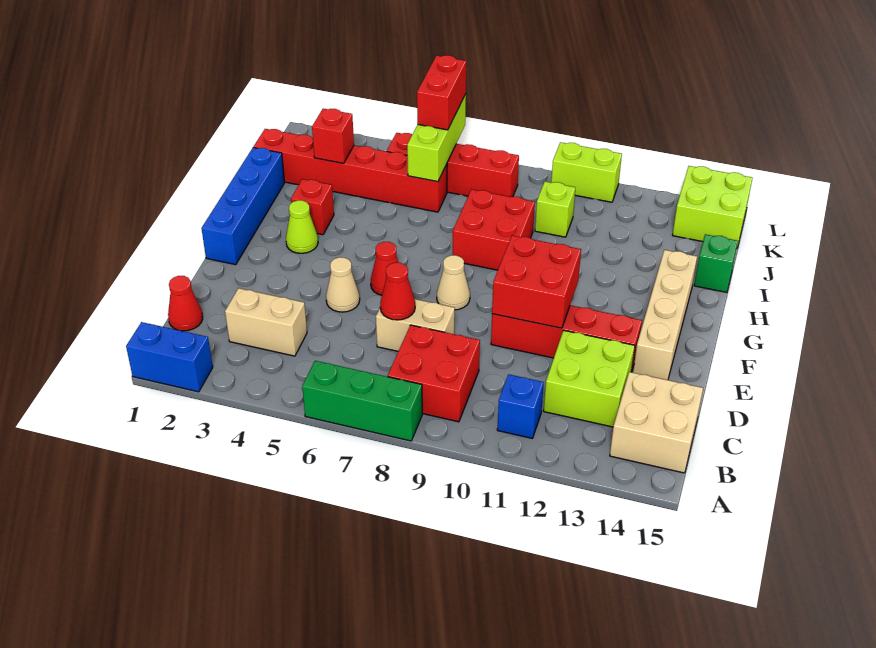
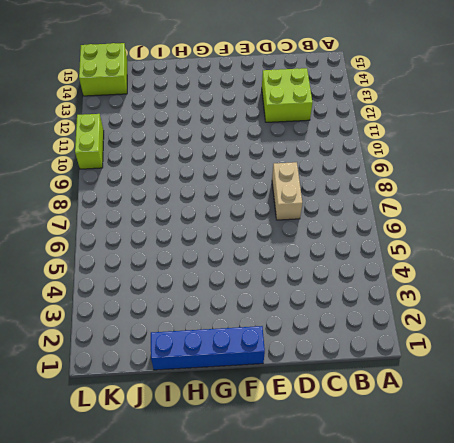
none -> blue 1x2 brick [126,322,213,392]
none -> green 1x3 brick [302,361,422,441]
none -> red 2x2 brick [388,325,480,422]

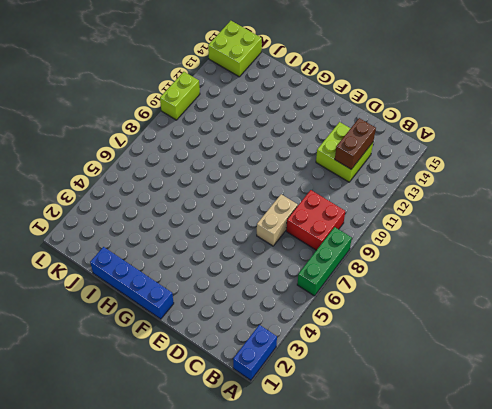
brown 1x2 brick [335,118,376,169] -> none
none -> blue 1x1 brick [497,374,544,438]
none -> tan 2x2 brick [610,372,703,473]
none -> red 1x1 cone [168,276,203,331]

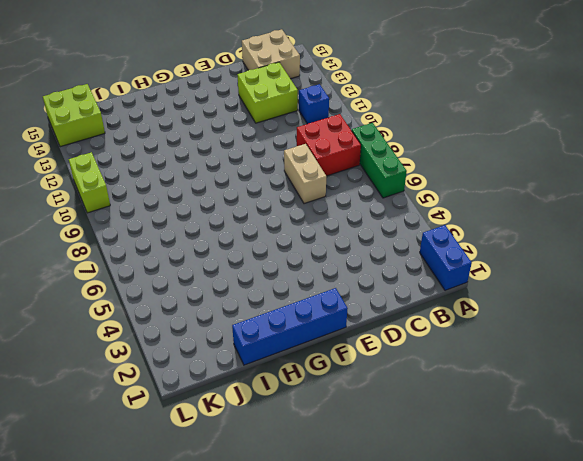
none -> red 1x1 cone [168,276,203,331]
none -> tan 1x2 brick [225,288,307,356]
none -> tan 1x1 cone [326,257,360,312]

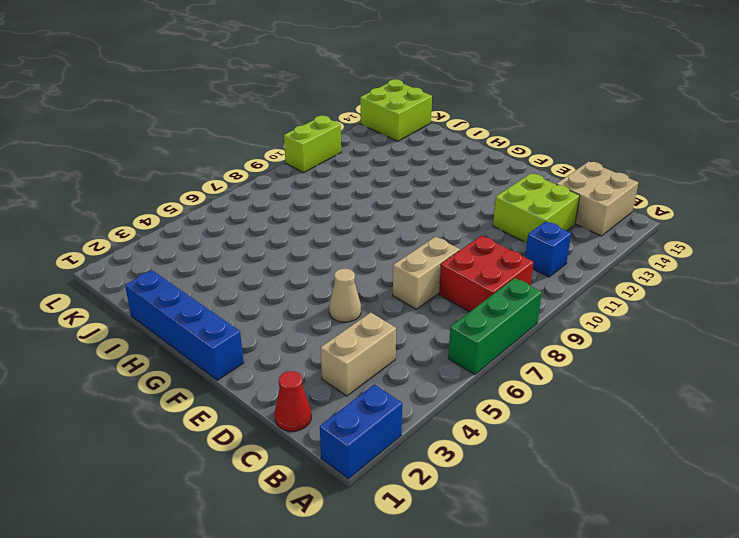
none -> red 1x4 brick [491,305,642,372]
none -> tan 1x4 brick [633,250,697,380]
none -> red 1x1 cone [371,242,398,295]

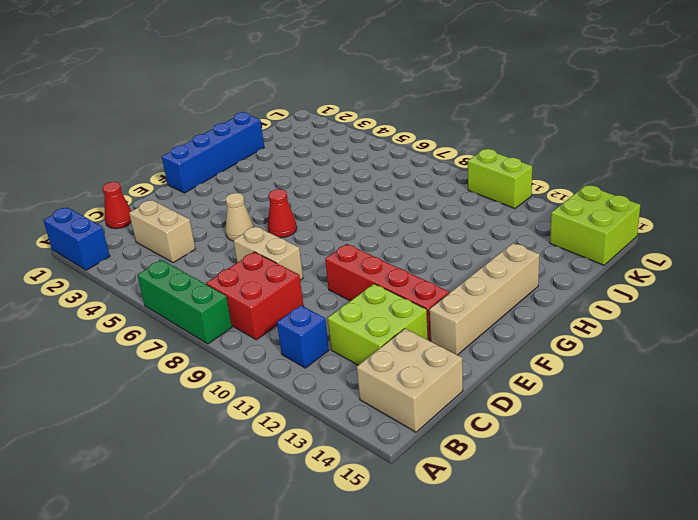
none -> tan 1x1 cone [437,255,470,310]
none -> lime 1x1 cone [286,200,318,253]
none -> red 1x1 brick [291,179,334,235]

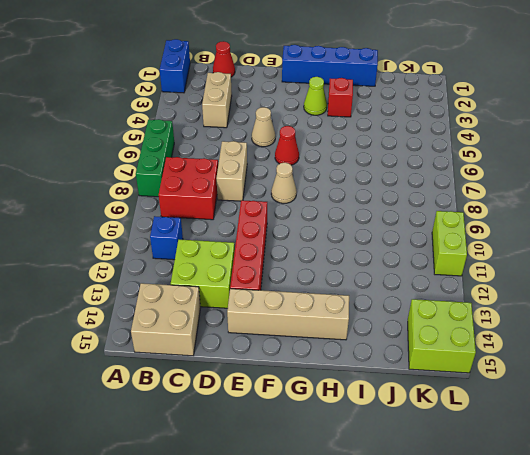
none -> red 2x2 brick [453,189,535,270]
none -> green 1x1 brick [694,234,738,292]
none -> red 1x6 brick [253,129,447,212]

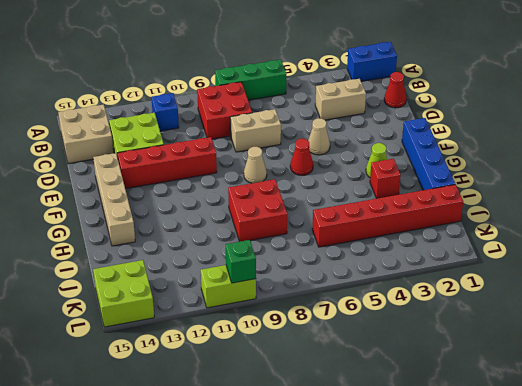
green 1x1 brick [226,240,256,283] -> green 1x1 brick moved to [694,234,738,292]
none -> lime 1x1 brick [535,182,575,237]
none -> red 1x4 brick [387,133,519,197]
none -> red 1x1 cone [380,263,415,320]

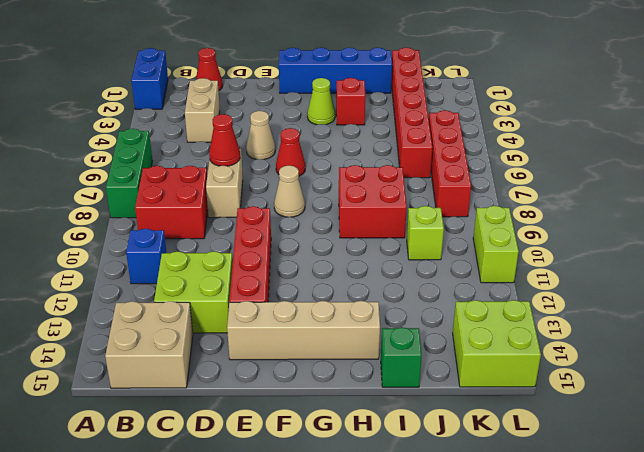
none -> red 2x2 brick [492,235,581,328]
none -> red 1x1 brick [312,108,354,163]
none -> lime 1x3 brick [407,94,466,182]

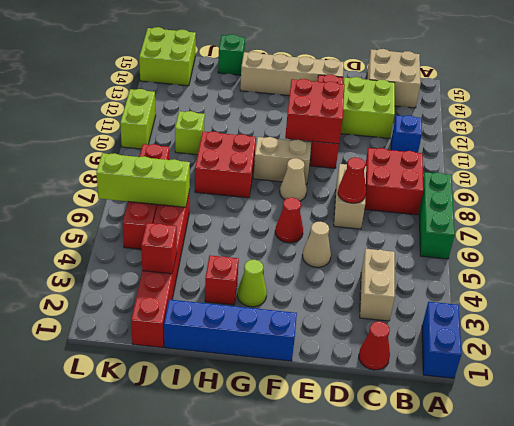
tan 1x2 brick [253,137,311,184] -> none
none -> red 1x2 brick [417,55,466,130]

